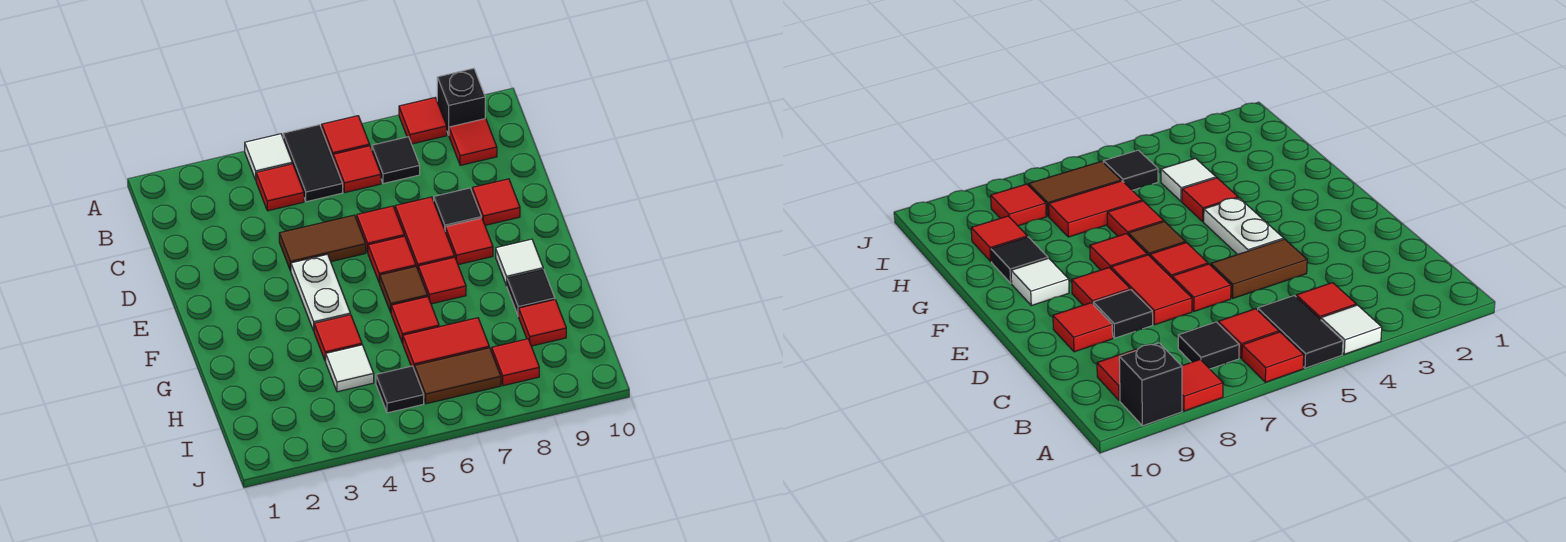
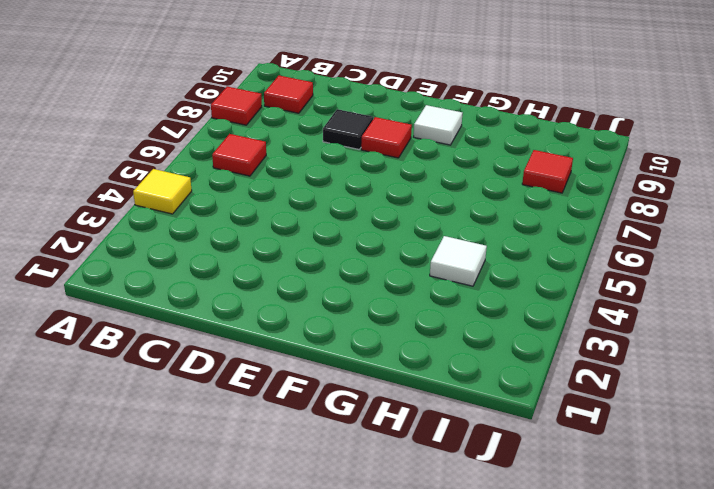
yellow 1x1 tile [133,169,192,214] -> white 1x1 tile [245,134,292,180]
none -> black 1x2 tile [283,125,343,202]
none -> red 1x1 tile [322,116,370,157]
none -> black 1x1 brick [437,68,485,135]

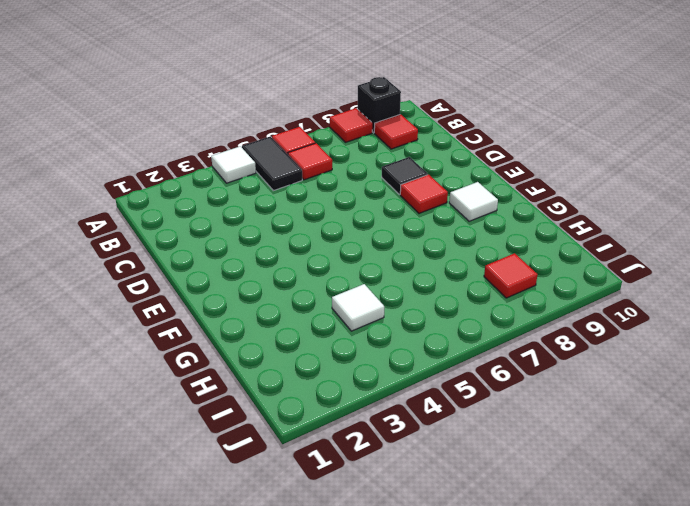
none -> red 1x1 tile [256,164,304,211]
none -> black 1x1 tile [372,137,420,184]
none -> brown 1x2 tile [279,215,366,271]

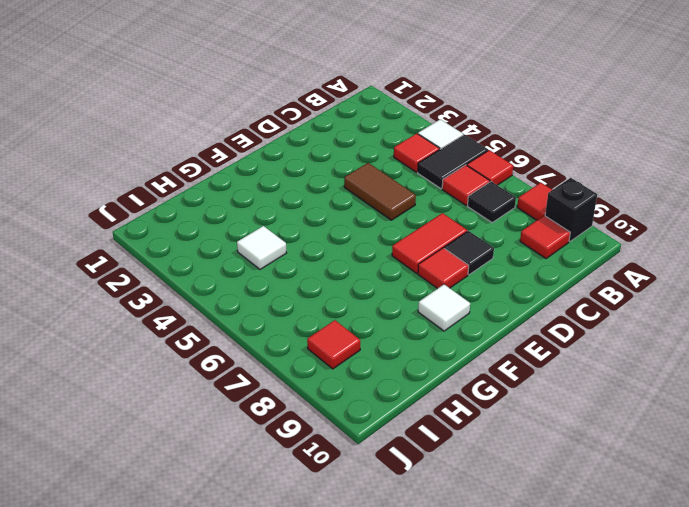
none -> red 1x1 tile [357,206,404,252]
none -> red 1x1 tile [472,179,520,225]
none -> white 1x2 plate [291,254,350,331]

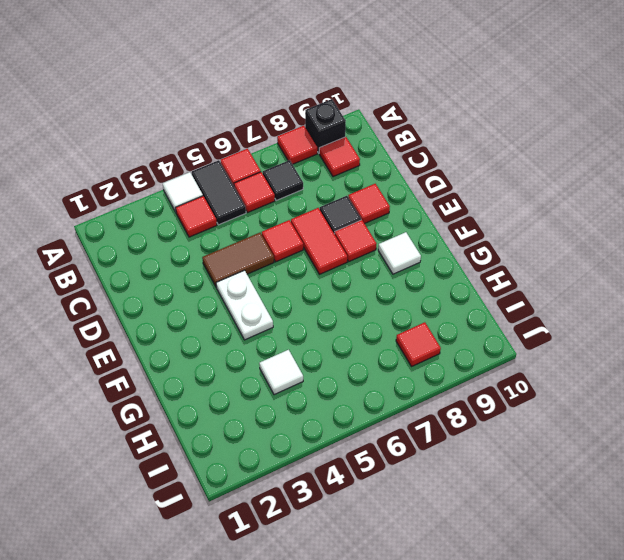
none -> red 1x1 tile [368,236,416,283]
none -> brown 1x1 tile [380,267,428,312]
none -> red 1x1 tile [418,257,466,304]

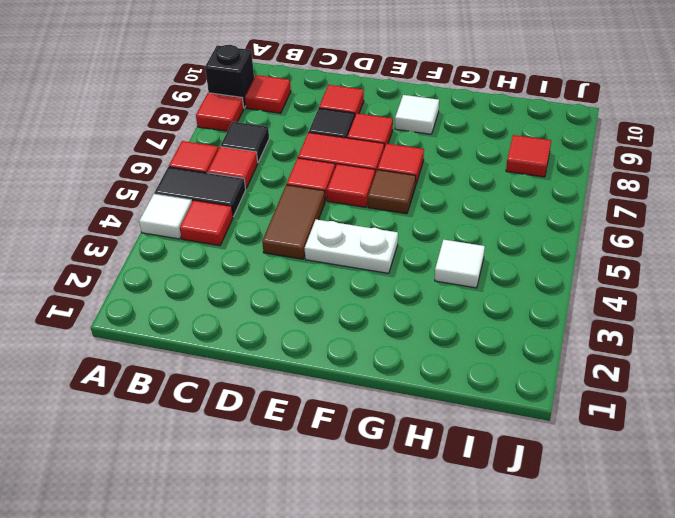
none -> red 1x1 tile [314,315,362,361]
none -> red 1x1 tile [391,297,439,343]
none -> black 1x1 tile [507,269,555,316]

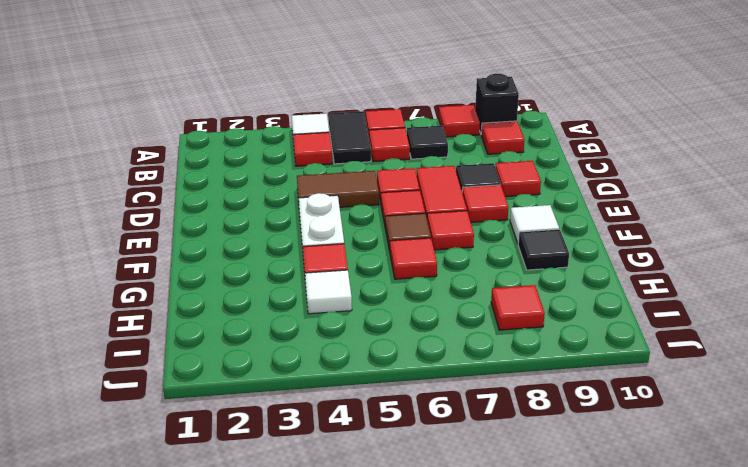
none -> red 1x2 tile [403,318,489,370]
none -> red 1x1 tile [519,300,566,346]
none -> black 1x1 tile [376,366,424,413]

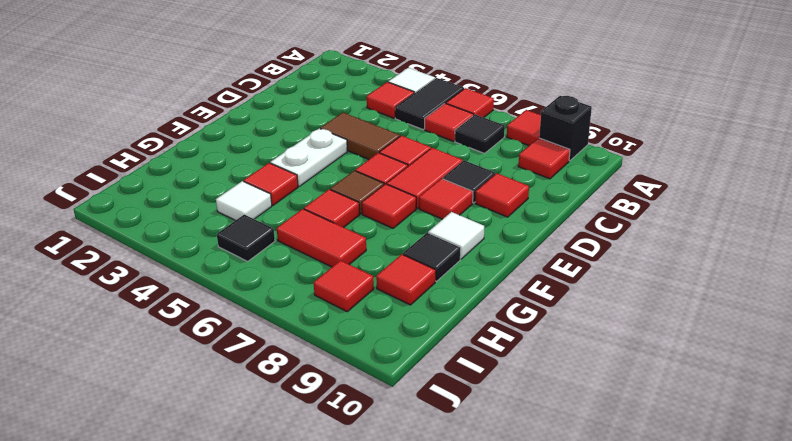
none -> brown 1x2 tile [415,348,501,404]

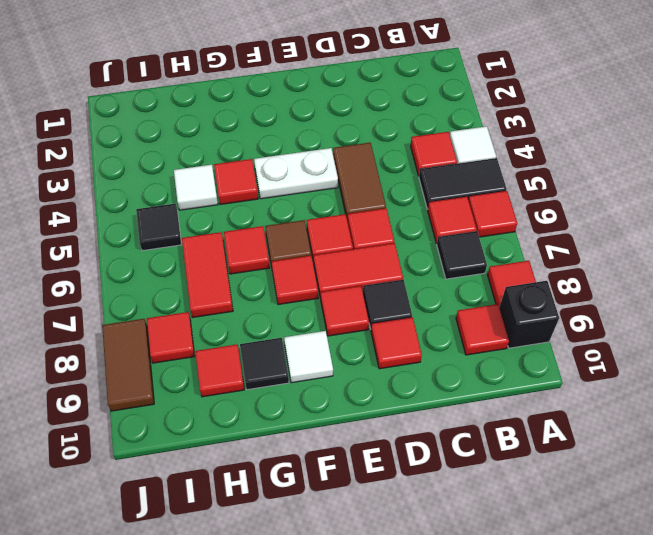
brown 1x2 tile [102,319,154,411] -> brown 1x2 tile moved to [415,348,501,404]

